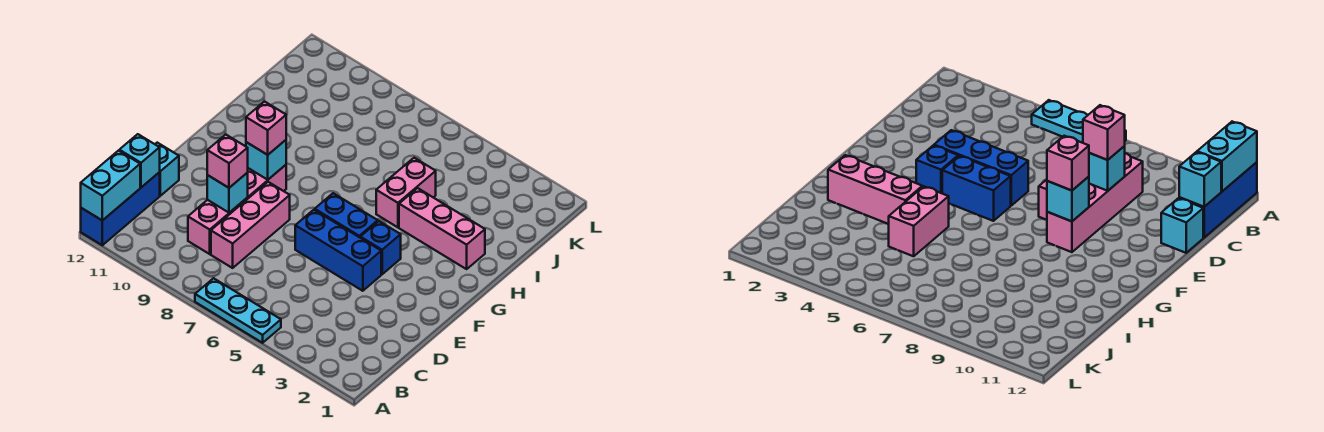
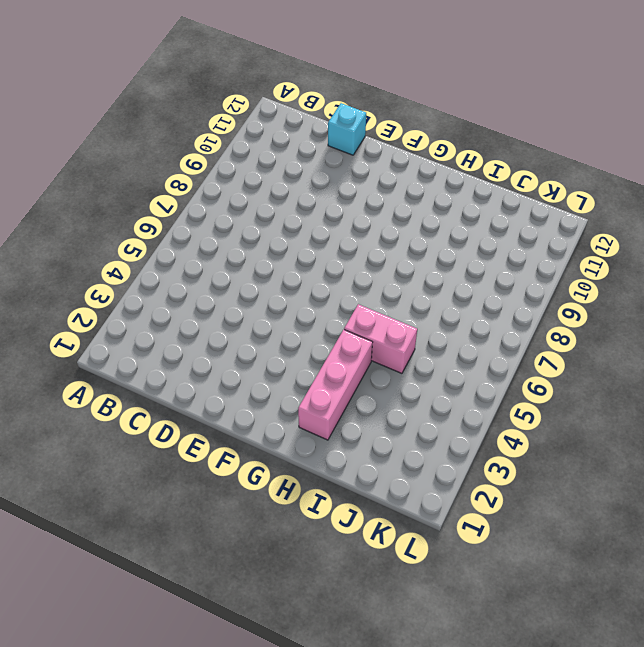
none -> cyan 1x3 plate [195,278,281,343]
none -> blue 1x3 brick [81,172,160,245]
none -> pink 1x3 brick [211,182,290,268]

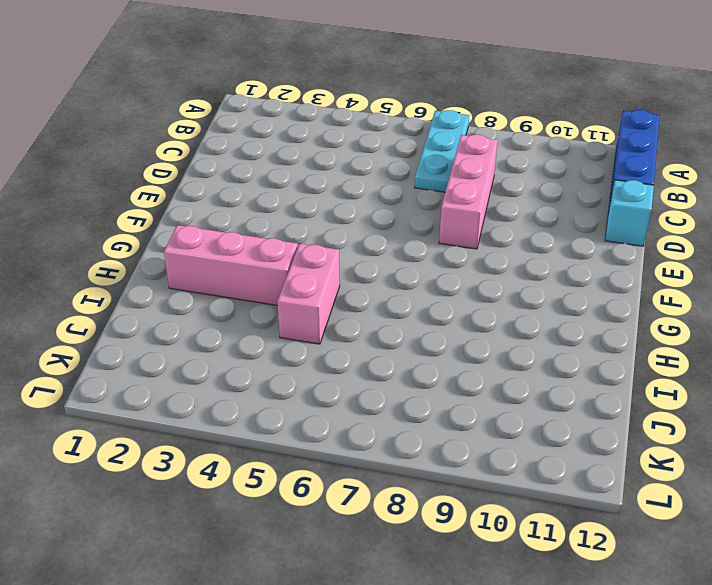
cyan 1x3 plate [414,110,469,192] -> cyan 1x3 plate turned to [195,278,281,343]
none -> pink 1x4 brick [188,165,286,254]
none -> blue 1x3 brick [295,210,381,291]
none -> blue 1x1 brick [360,221,401,274]

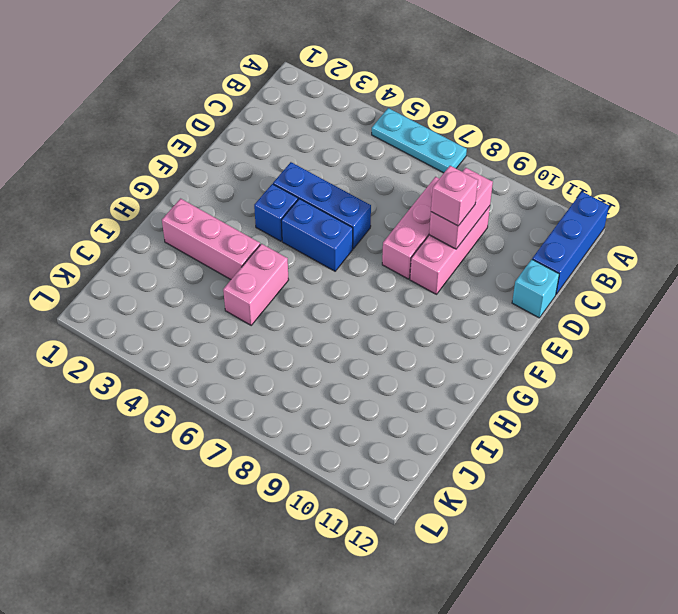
pink 1x3 brick [410,206,490,294] -> pink 1x4 brick [188,165,286,254]
pink 1x2 brick [429,168,493,249] -> cyan 1x1 brick [207,173,248,213]
none -> cyan 1x2 brick [81,151,140,221]
none -> cyan 1x1 brick [119,134,160,187]
none -> cyan 1x1 brick [246,140,286,180]

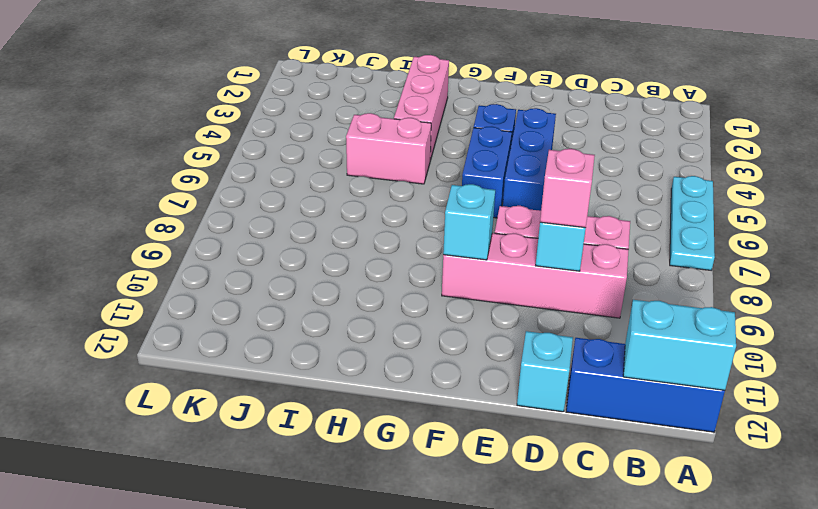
none -> cyan 1x1 brick [119,134,160,187]
none -> pink 1x1 brick [246,102,286,155]

